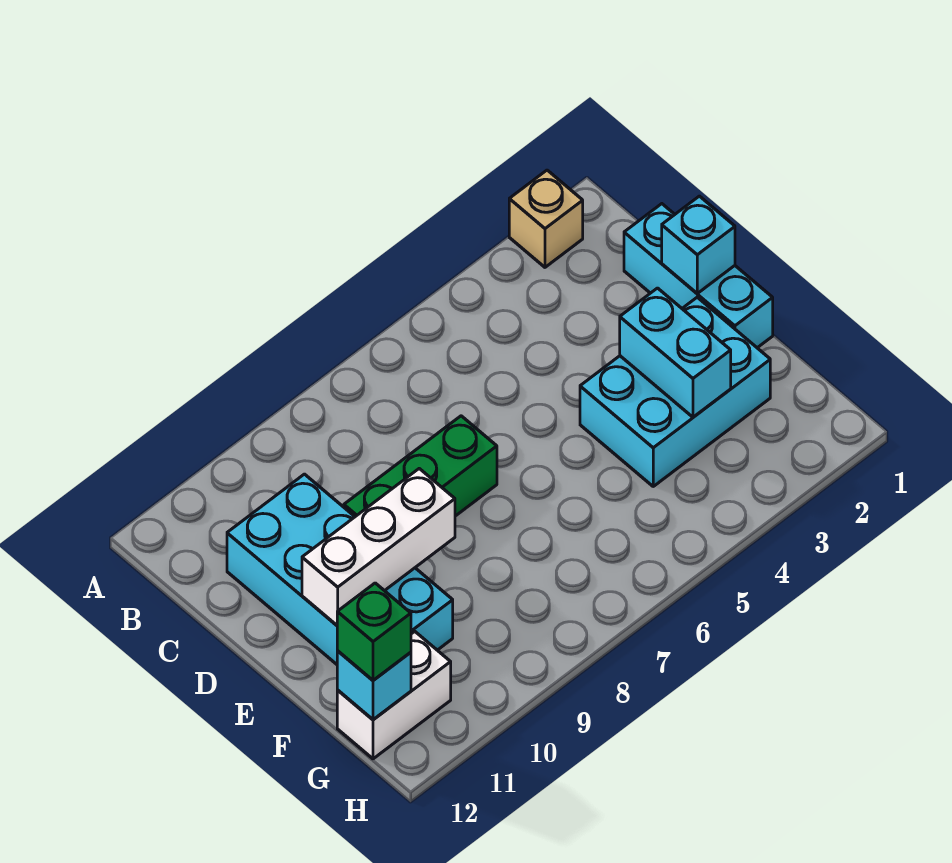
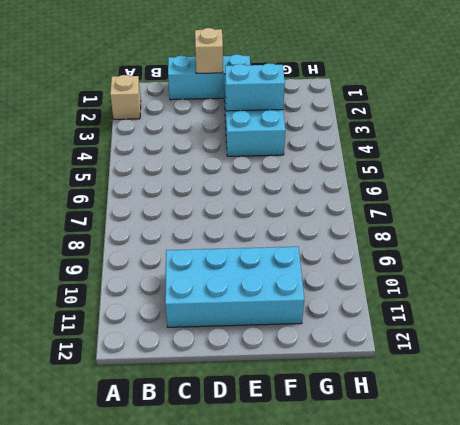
tan 1x1 brick [195,28,223,74] -> cyan 1x1 brick [662,196,735,293]
none -> green 1x3 brick [344,416,497,517]
none -> white 1x2 brick [337,632,451,759]

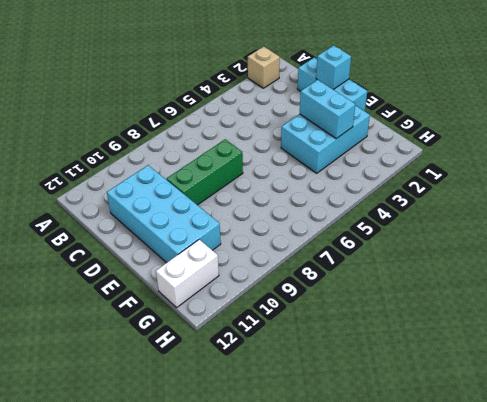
none -> white 1x3 brick [302,469,455,625]
none -> cyan 1x1 brick [337,651,411,720]

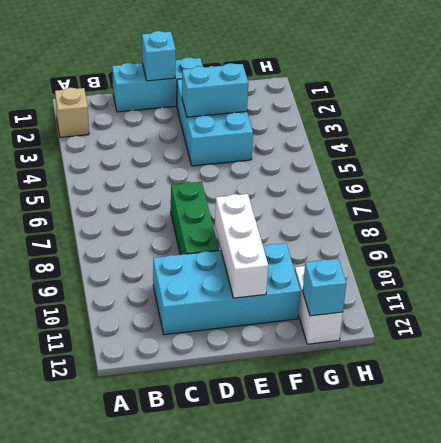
none -> green 1x1 brick [337,583,411,680]

